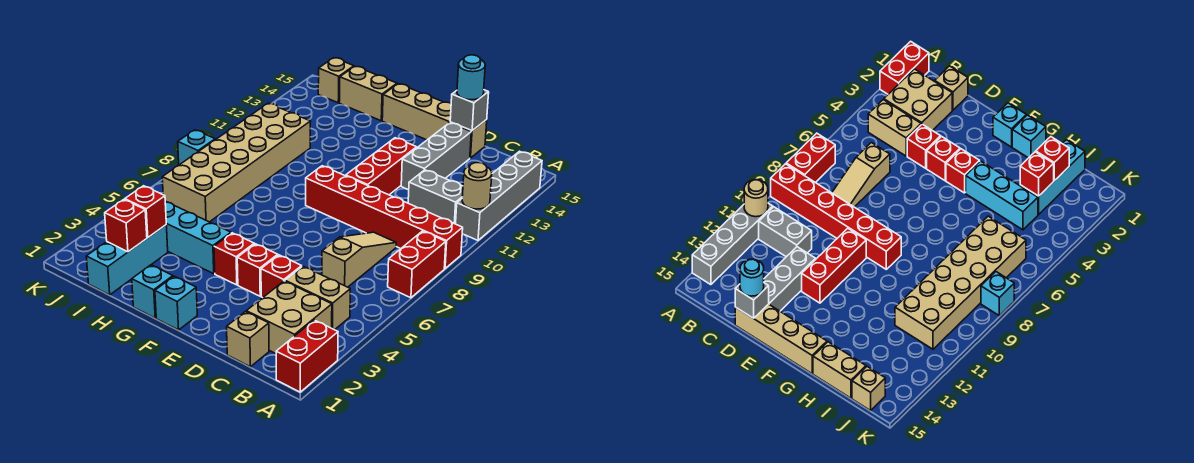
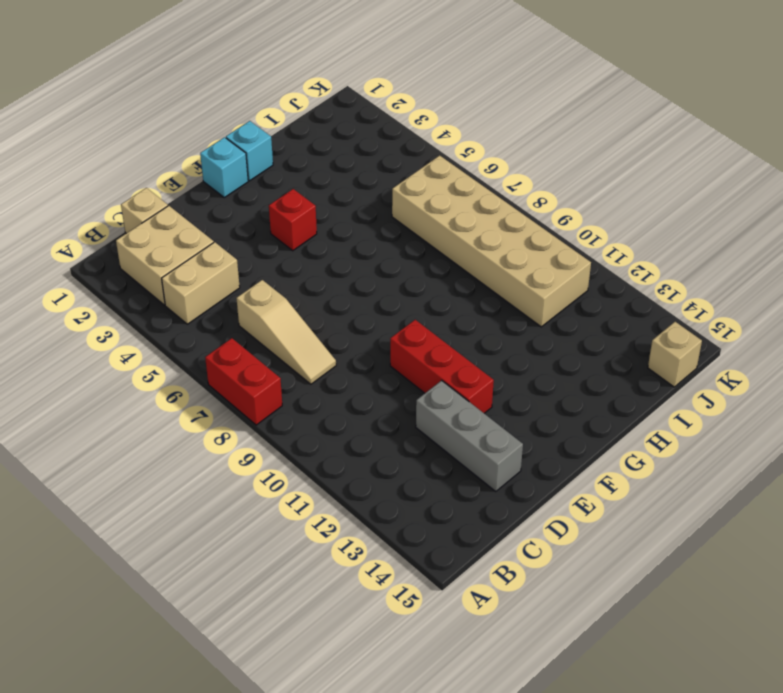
none -> red 1x2 brick [276,320,338,392]
none -> red 1x6 brick [306,166,463,268]
none -> grey 1x4 brick [456,151,542,240]

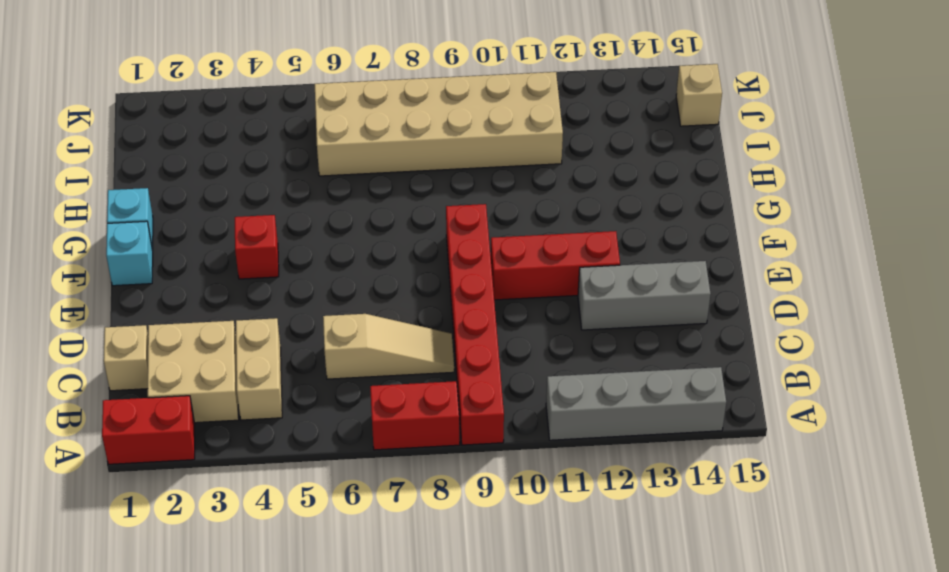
none -> grey 1x2 brick [408,170,463,224]
none -> red 1x1 brick [261,255,302,298]
none -> tan 1x4 brick [382,84,487,158]

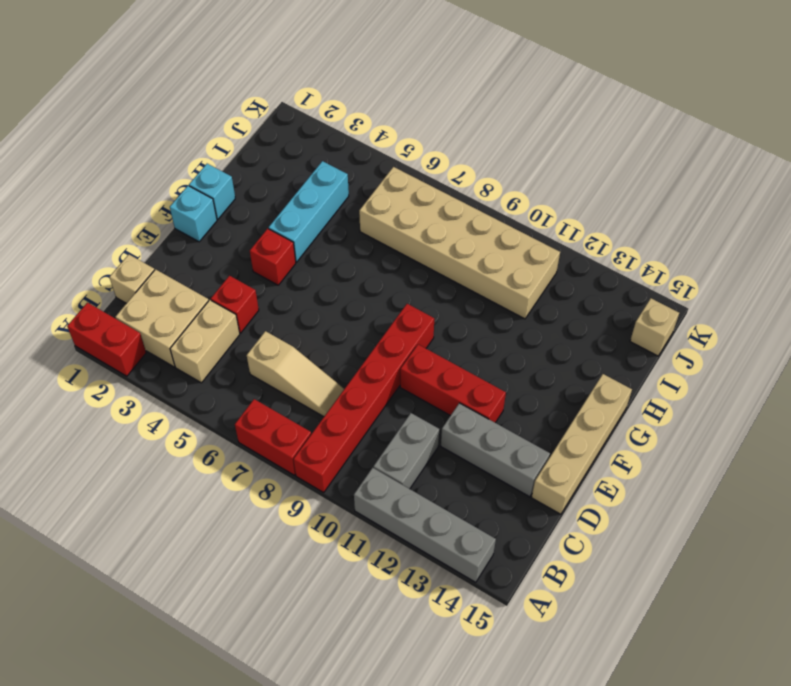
none -> red 1x1 brick [237,244,278,296]
none -> tan 1x2 brick [339,66,397,121]
none -> cyan 1x3 brick [86,225,168,295]

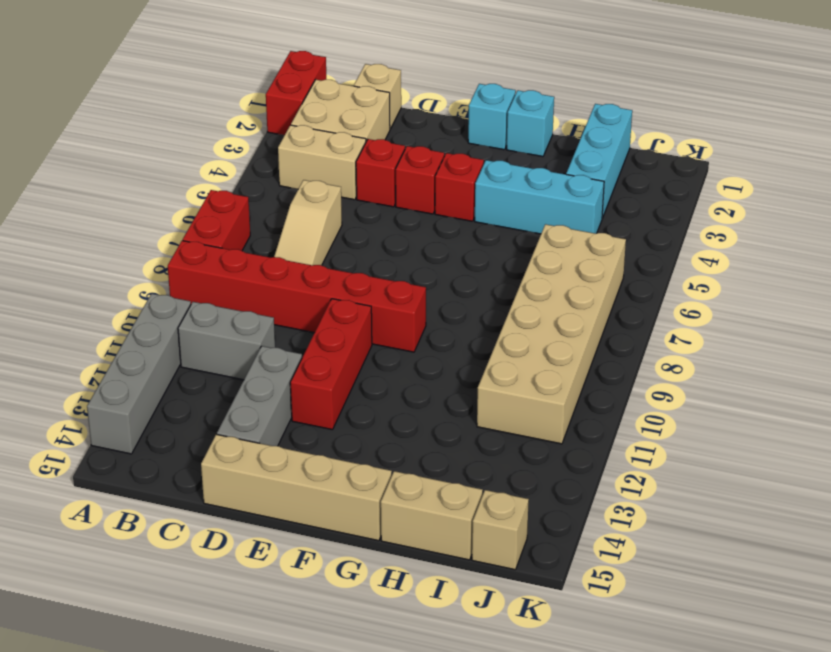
none -> cyan 1x1 brick [178,130,215,165]
none -> tan 1x1 round brick [462,163,492,209]
none -> grey 1x1 brick [450,90,489,131]

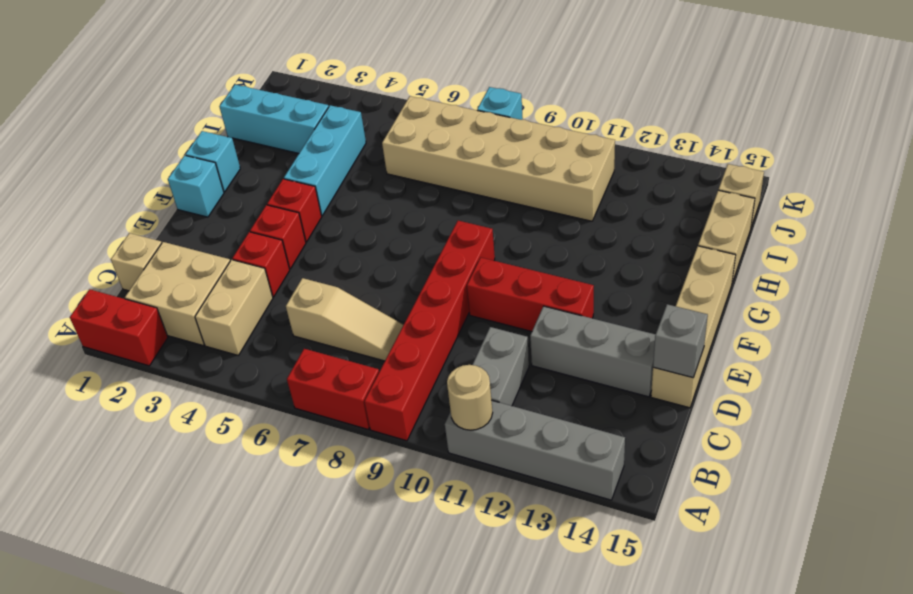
none -> red 1x1 brick [105,200,147,252]
none -> red 1x1 brick [125,186,166,237]
none -> cyan 1x1 round brick [457,55,485,100]

